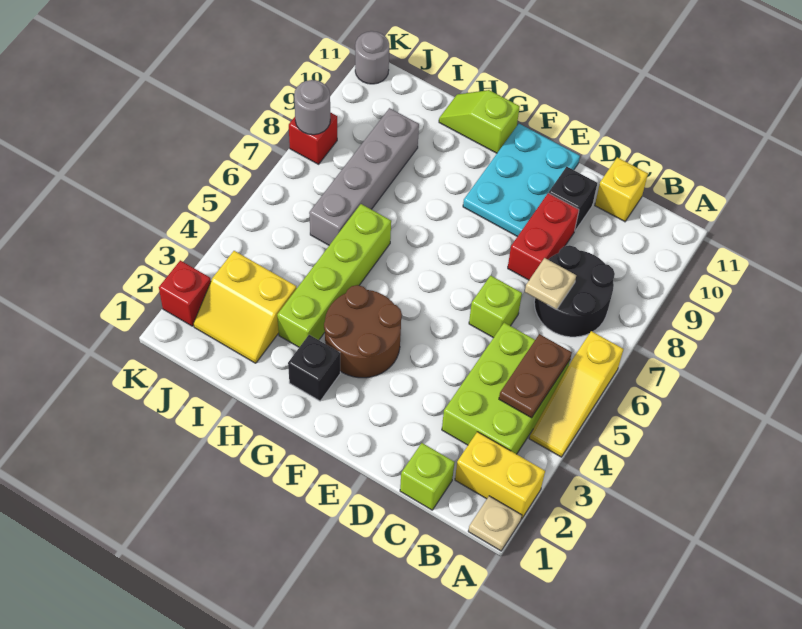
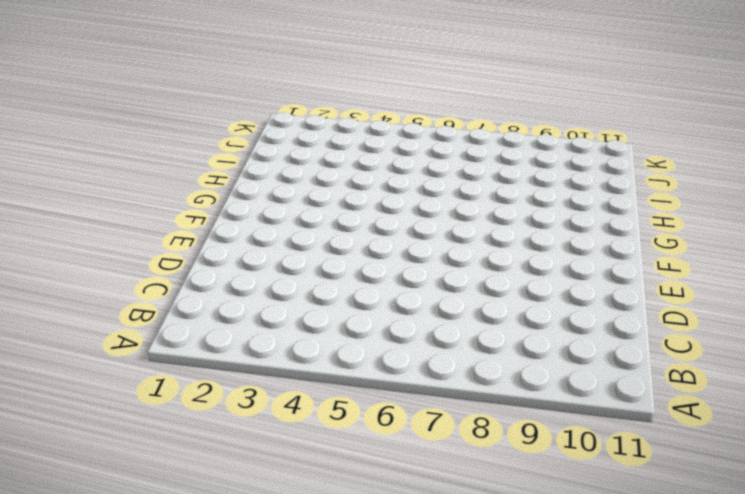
none -> tan 1x1 plate [468,496,522,551]
none -> yellow 1x2 brick [455,432,545,519]
none -> yellow 1x3 slope [529,331,623,457]

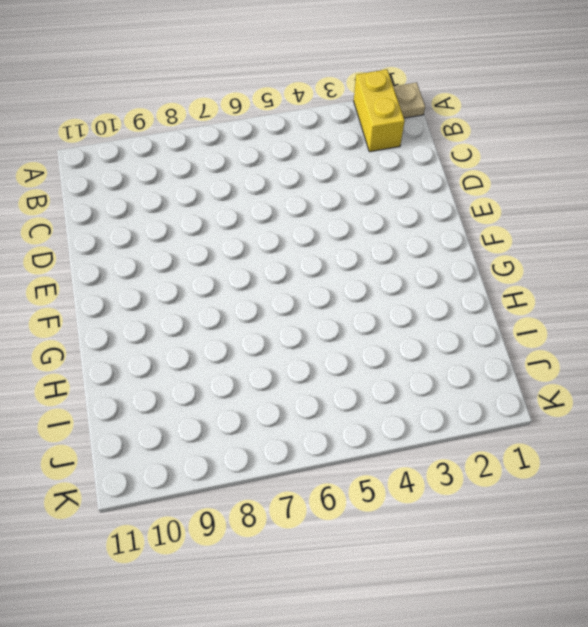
none -> yellow 1x3 slope [529,331,623,457]
none -> lime 2x3 brick [442,323,570,454]
none -> black 2x2 round brick [534,245,615,337]

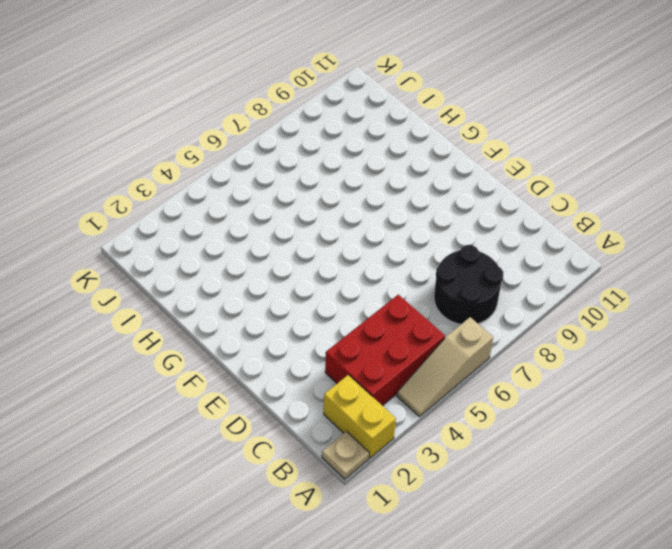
tan 1x3 slope [397,317,493,417] -> yellow 1x3 slope [529,331,623,457]
red 2x3 brick [325,295,445,406] -> lime 2x3 brick [442,323,570,454]
none -> lime 1x1 brick [400,443,455,510]
none -> yellow 1x1 brick [595,157,648,222]
none -> lime 1x1 brick [469,275,522,338]

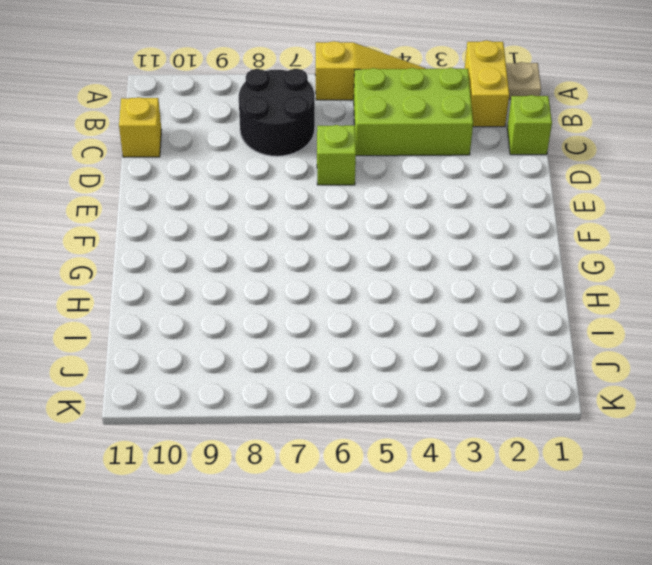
none -> red 1x2 brick [508,193,579,280]
none -> black 1x1 brick [549,167,597,231]
none -> cyan 2x3 plate [463,124,580,237]

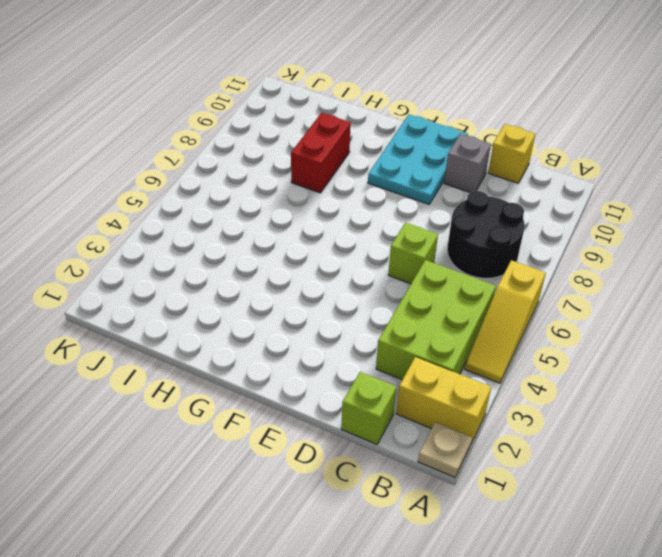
grey 1x1 brick [444,134,491,193] -> black 1x1 brick [549,167,597,231]
red 1x2 brick [291,113,351,193] -> red 1x2 brick moved to [508,193,579,280]
none -> brown 2x2 round brick [324,285,402,378]
none -> black 1x1 brick [288,335,340,401]
none -> lime 1x2 slope [439,90,520,153]

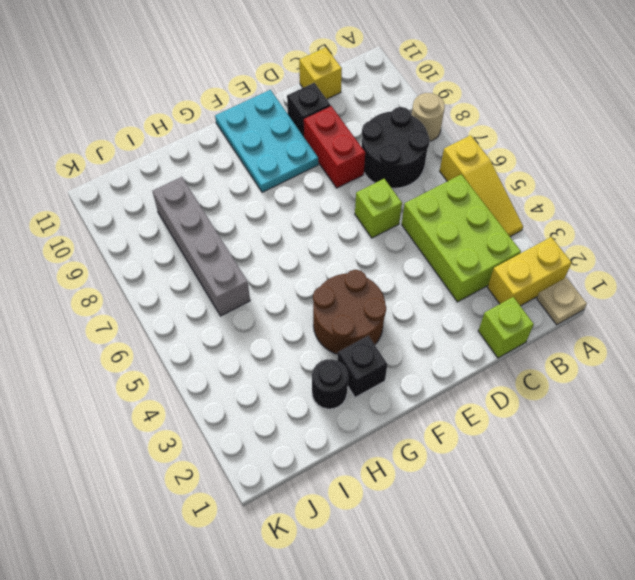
tan 1x1 round brick [412,93,445,141] -> none
black 1x1 round brick [312,359,348,409] -> none
none -> lime 1x2 slope [439,90,520,153]
none -> lime 1x4 brick [277,204,391,347]
none -> yellow 2x2 slope [194,251,297,363]

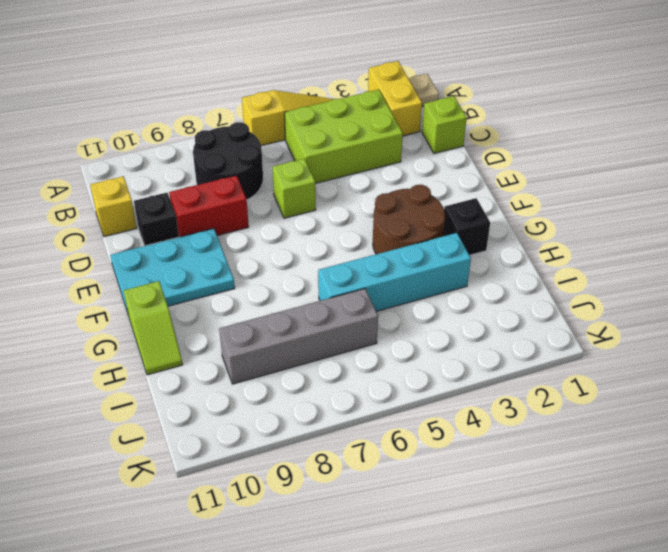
cyan 1x4 brick [318,233,471,311] -> lime 1x4 brick [277,204,391,347]
none -> yellow 2x2 slope [194,251,297,363]
none -> red 1x1 brick [159,260,211,326]
none -> red 1x1 brick [289,112,337,164]

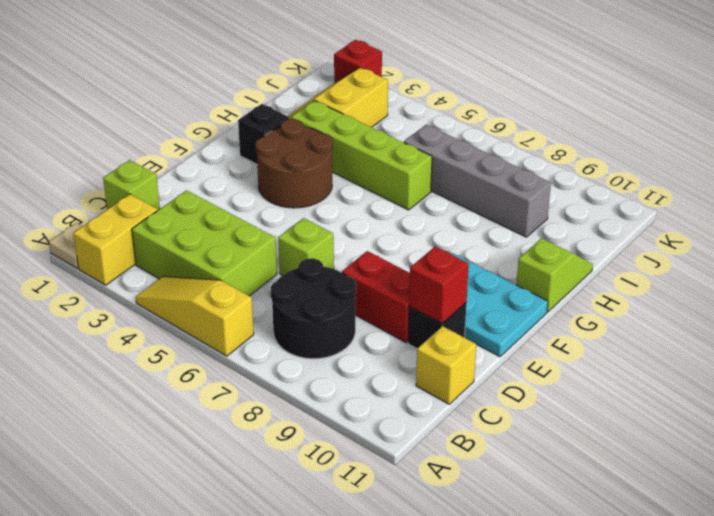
red 1x1 brick [409,246,469,324] -> red 1x1 brick moved to [289,112,337,164]
none -> grey 1x1 round brick [355,31,389,84]
none -> brown 1x2 plate [499,334,572,418]
none -> tan 1x1 plate [525,258,576,310]

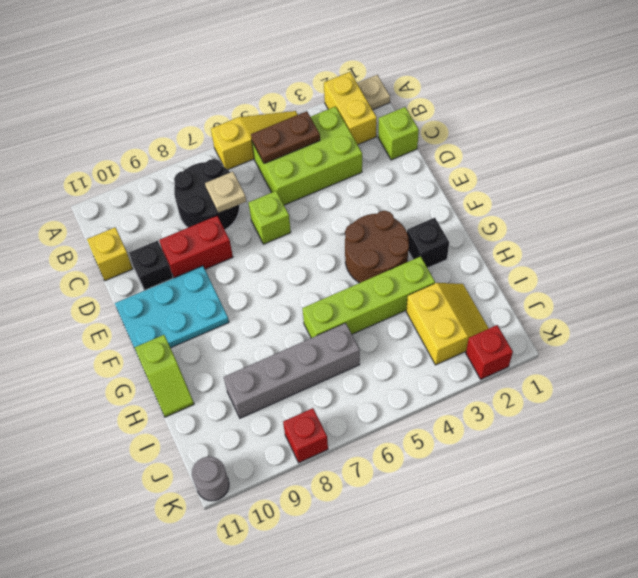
none -> grey 1x1 round brick [294,80,330,135]

